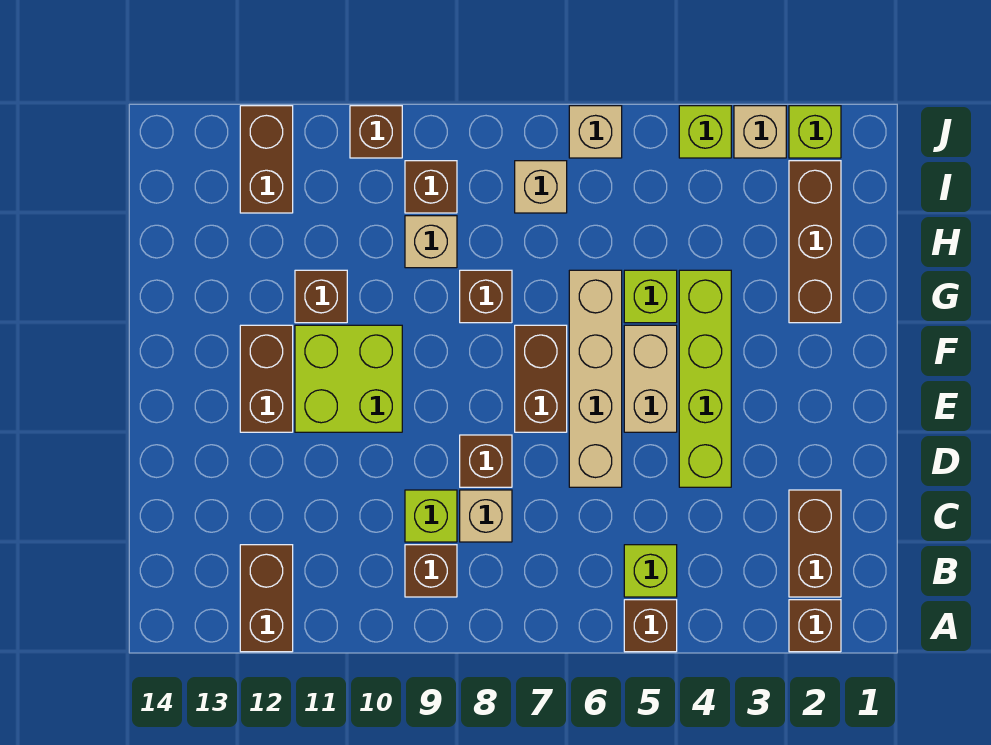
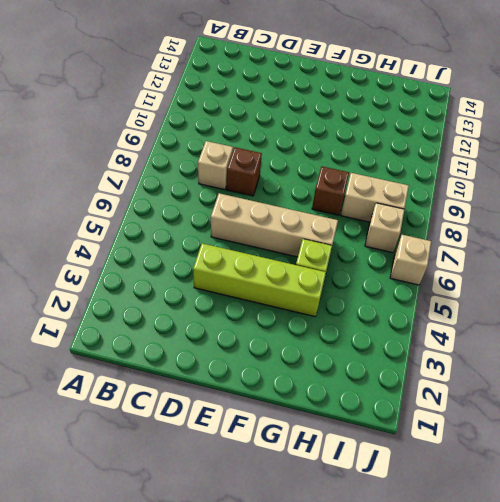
tan 1x2 brick [341,173,409,222] -> tan 1x2 brick moved to [624,325,677,432]
none -> brown 1x1 brick [789,600,841,652]
none -> brown 1x1 brick [624,600,677,652]
none -> brown 1x2 brick [240,545,293,652]

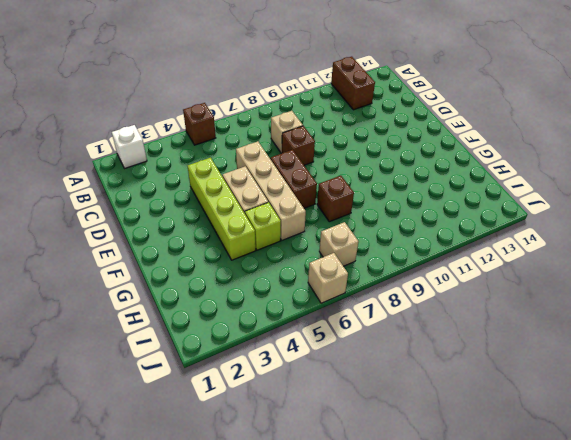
white 1x1 brick [112,125,147,168] -> brown 1x1 brick [789,600,841,652]
none -> brown 1x2 brick [789,490,841,597]
none -> lime 1x1 brick [624,545,677,597]
none -> brown 1x1 brick [405,545,457,597]

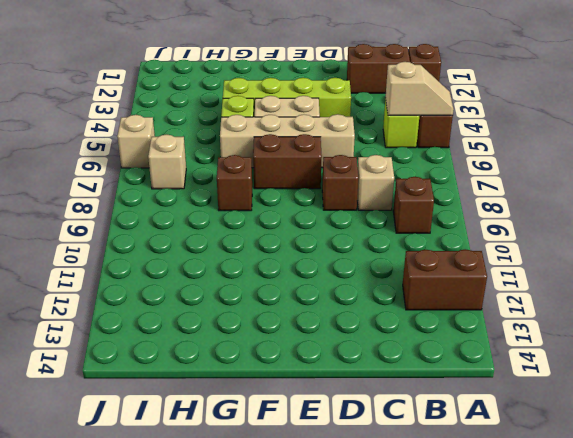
tan 1x2 slope [385,62,454,116] -> none
none -> lime 1x1 brick [405,490,457,542]
none -> lime 2x2 brick [295,325,402,432]
none -> brown 1x2 brick [240,325,293,432]

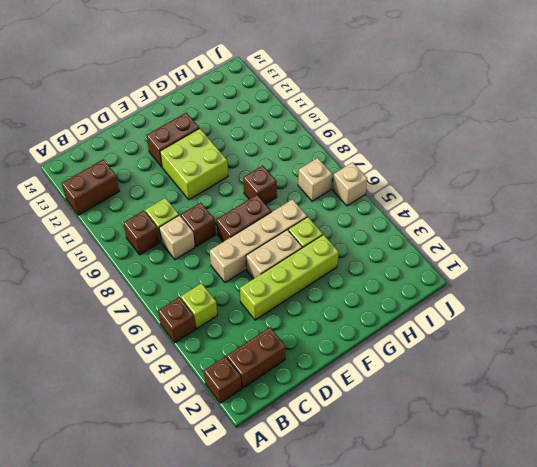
none -> brown 1x3 brick [789,161,841,323]
none -> brown 1x1 brick [295,270,347,323]
none -> tan 1x1 brick [405,216,457,268]

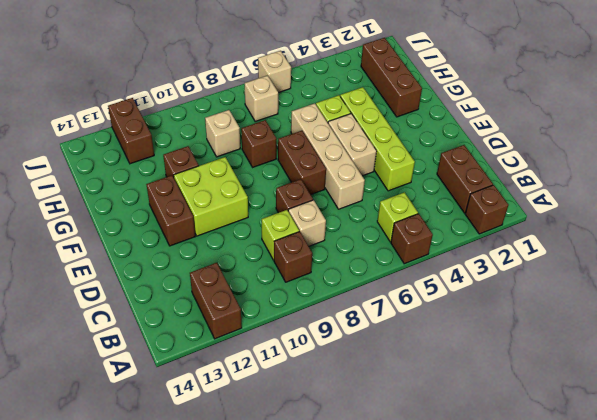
none -> brown 1x1 brick [405,161,457,213]
none -> lime 1x1 brick [789,106,841,158]
none -> tan 1x1 brick [734,106,786,158]

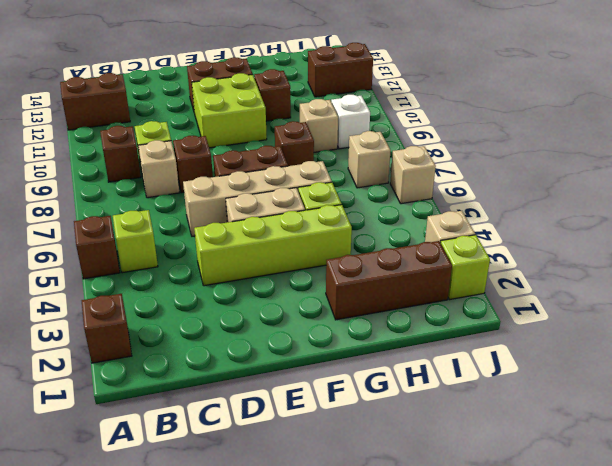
white 1x1 brick [331,95,370,149] -> brown 1x1 brick [405,161,457,213]
none -> brown 1x2 brick [789,490,841,597]
none -> lime 1x1 brick [679,106,731,158]
none -> brown 1x1 brick [350,106,402,158]

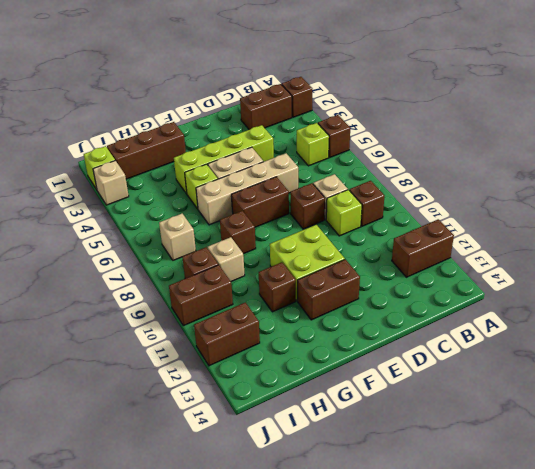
brown 1x2 brick [169,265,233,326] -> brown 1x1 brick [350,106,402,158]
none -> lime 1x1 brick [679,106,731,158]
none -> tan 1x1 brick [569,106,622,158]

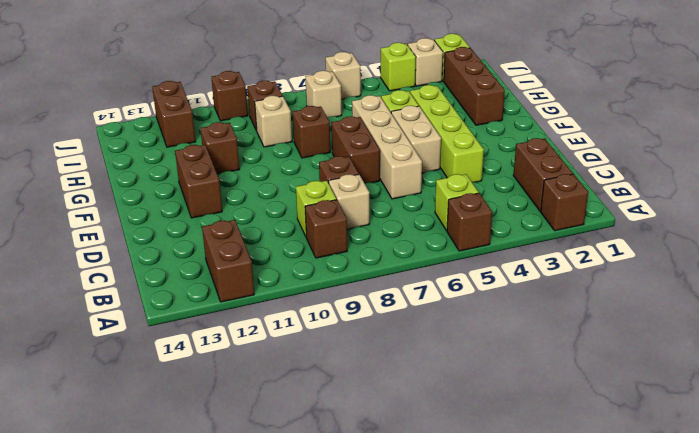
none -> lime 2x2 brick [295,325,402,432]

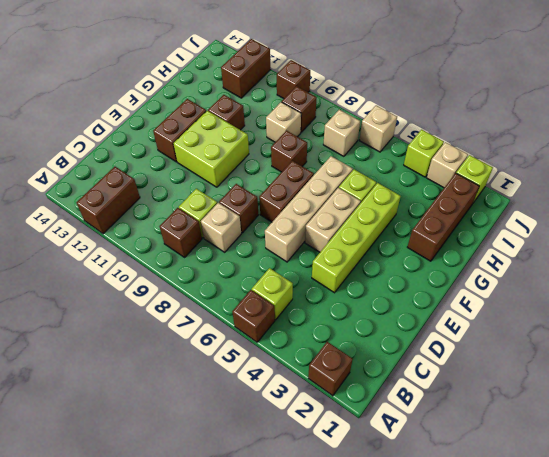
none -> brown 1x2 brick [789,490,841,597]

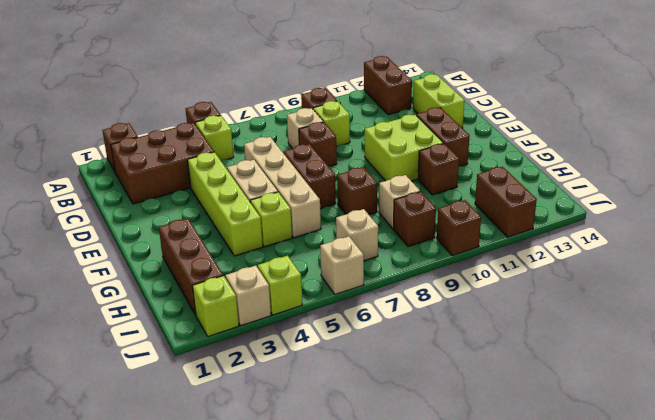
brown 2x3 brick [111,123,214,204] -> brown 1x2 brick [789,490,841,597]
lime 1x2 brick [413,74,464,128] -> none

